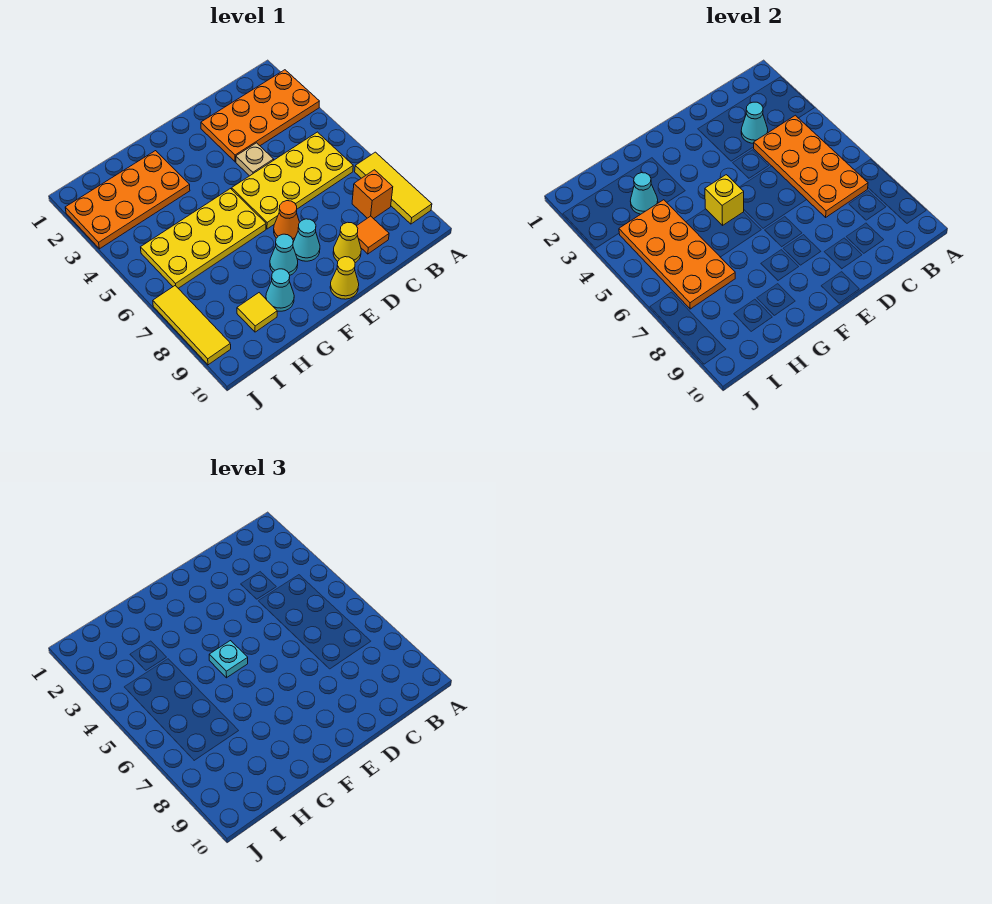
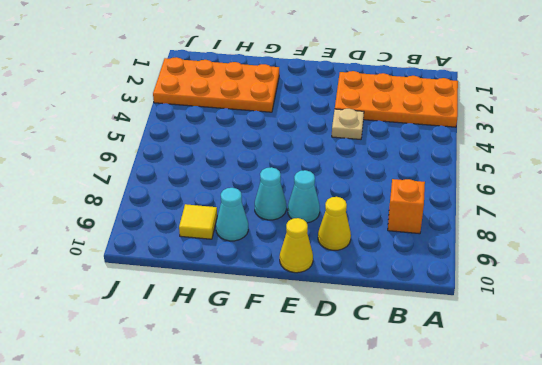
none -> yellow 1x3 tile [355,152,432,224]
none -> yellow 2x4 plate [232,132,353,229]
none -> orange 1x1 tile [357,216,389,254]

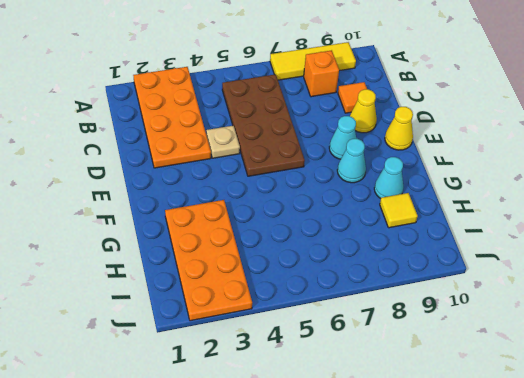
brown 2x4 plate [222,74,305,176] -> yellow 2x4 plate [232,132,353,229]
none -> orange 1x1 cone [274,201,300,241]
none -> yellow 2x4 plate [141,189,266,288]
none -> yellow 1x3 tile [153,286,231,365]

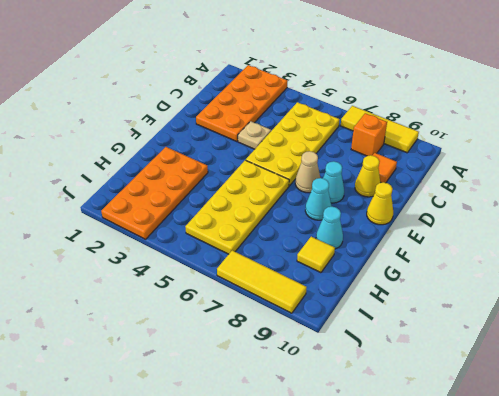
tan 1x1 cone [295,151,320,193] -> orange 1x1 cone [274,201,300,241]
none -> orange 2x4 plate [754,115,868,217]
none -> cyan 1x1 cone [741,102,768,143]
none -> yellow 1x1 brick [705,175,744,225]

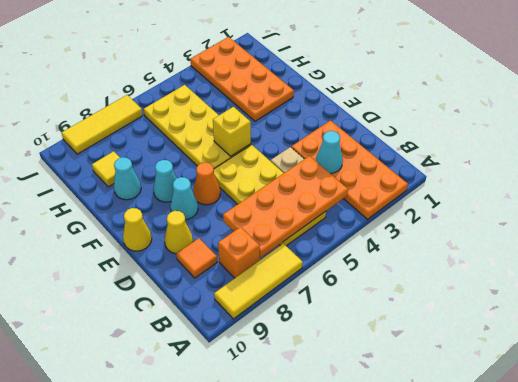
none -> cyan 1x1 cone [630,173,658,214]
none -> orange 2x4 plate [619,200,735,309]
none -> cyan 1x1 plate [209,641,248,678]

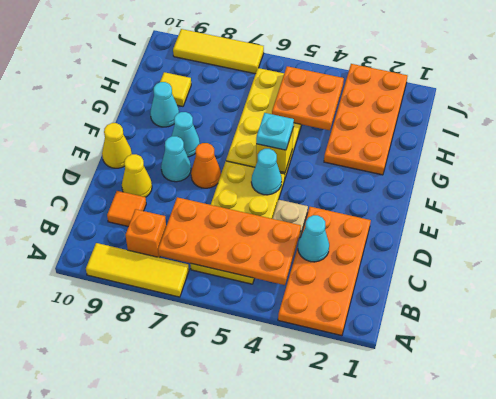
cyan 1x1 cone [251,149,282,195] -> cyan 1x1 cone moved to [630,173,658,214]
orange 2x2 plate [272,66,344,130] -> orange 2x4 plate [619,200,735,309]

